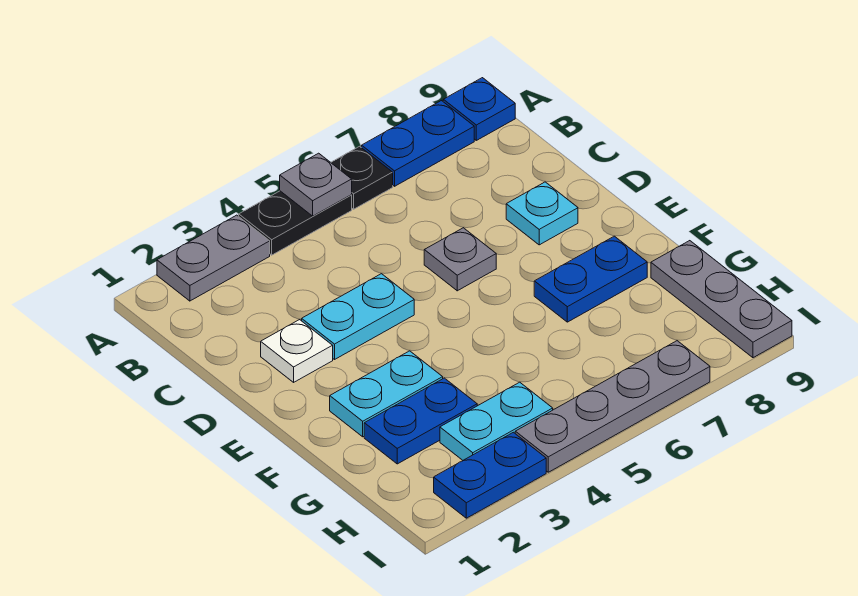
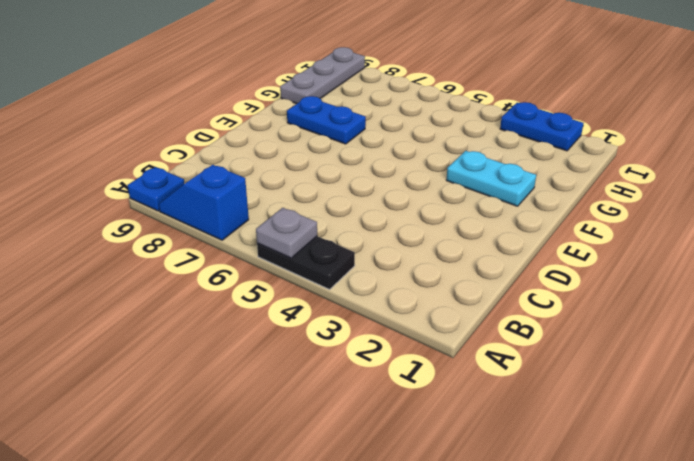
blue 1x2 slope [159,165,249,240] -> blue 1x2 plate [362,101,474,186]
none -> grey 1x2 plate [157,215,270,301]
none -> black 1x1 plate [331,146,393,209]
none -> white 1x1 plate [261,320,333,382]

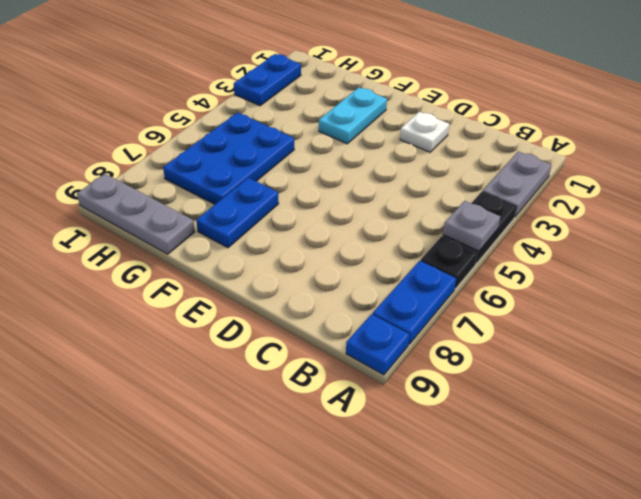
blue 2x3 plate [163,113,294,204] -> none
none -> cyan 1x2 plate [302,274,414,359]
none -> grey 1x1 plate [424,228,496,291]
none -> cyan 1x1 plate [506,182,578,245]

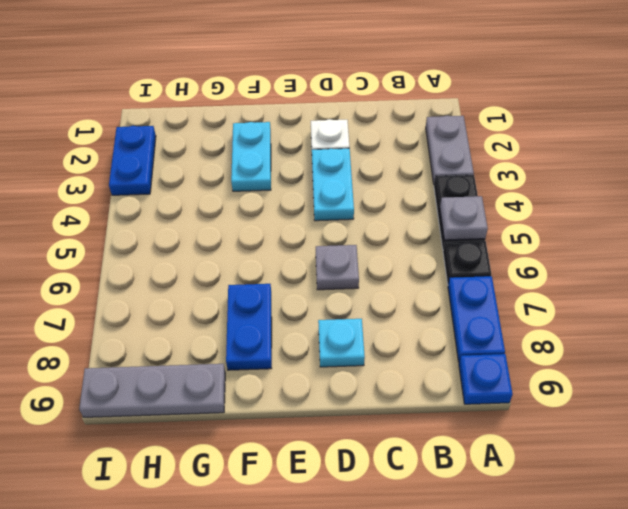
none -> blue 1x2 plate [364,378,477,464]
none -> cyan 1x2 plate [440,382,553,460]
none -> grey 1x4 plate [515,341,710,472]

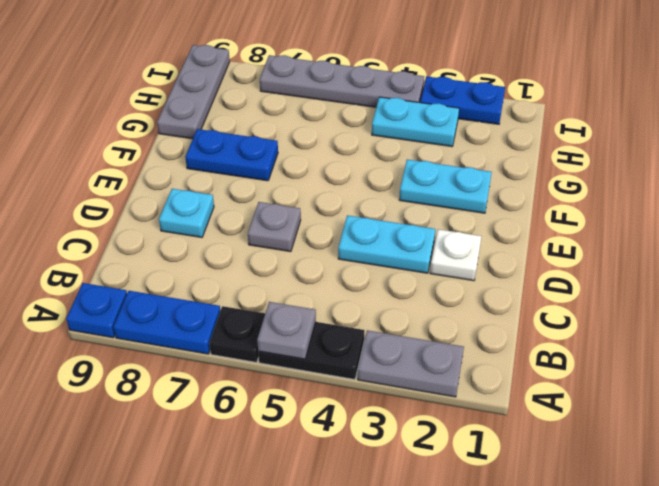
none -> blue 1x2 plate [364,378,477,464]

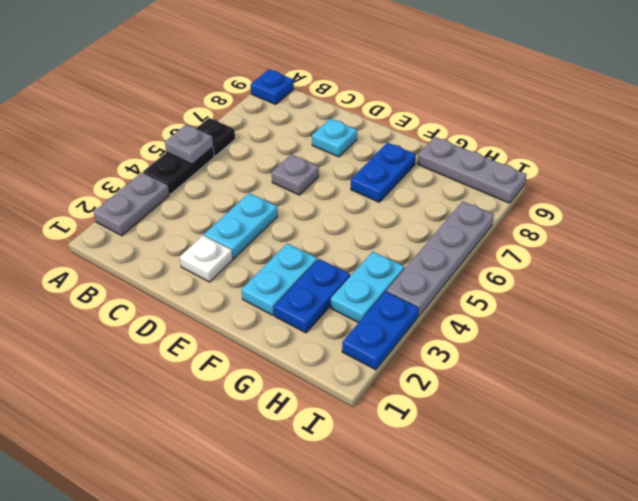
none -> blue 1x2 plate [362,101,474,186]

